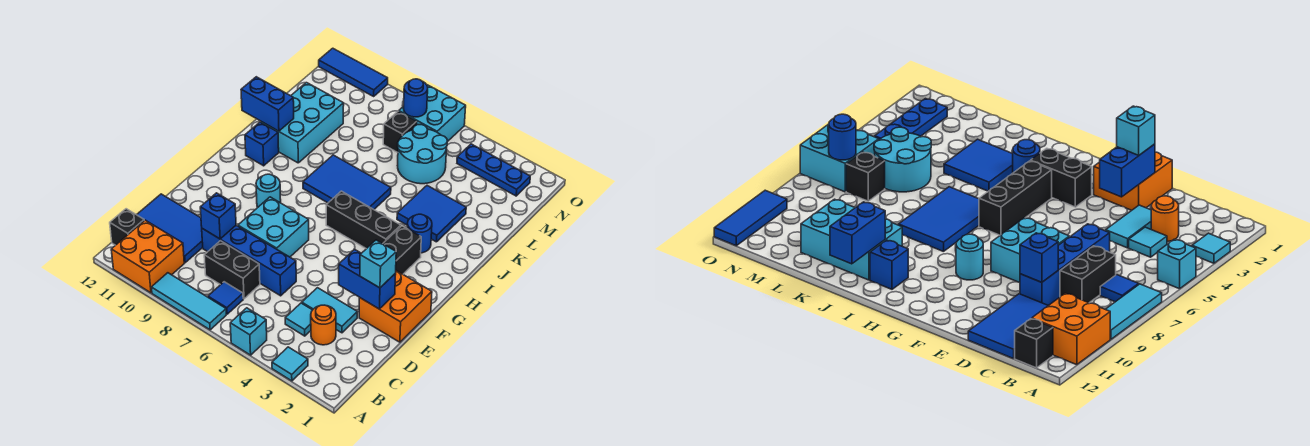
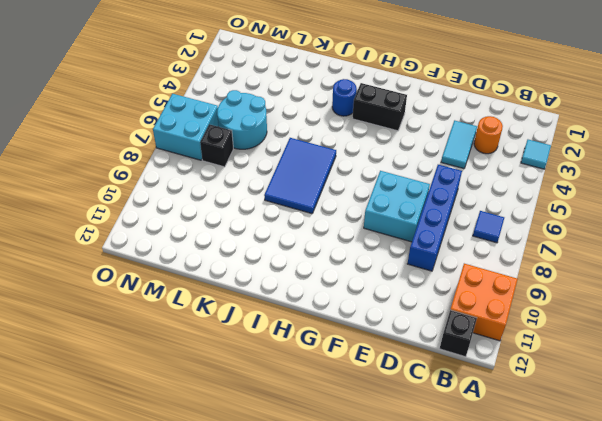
none -> cyan 1x1 brick [230,308,267,355]
none -> cyan 1x3 tile [151,273,226,330]
none -> cyan 1x1 tile [285,303,312,336]
none -> black 1x2 brick [204,241,260,299]

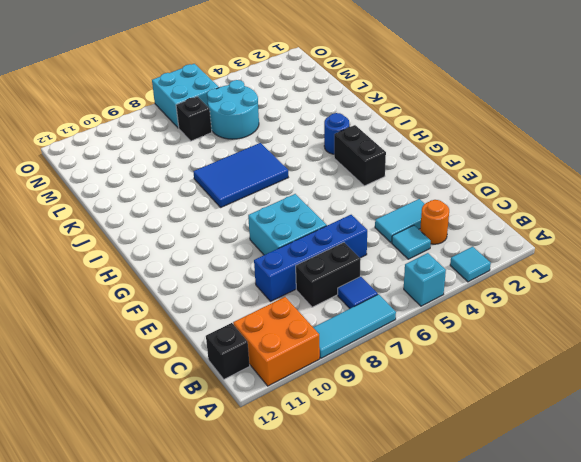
none -> blue 2x3 tile [137,194,203,263]
none -> orange 2x2 brick [359,271,432,342]
none -> cyan 1x1 round brick [256,174,281,207]
none -> black 1x3 brick [326,191,401,249]

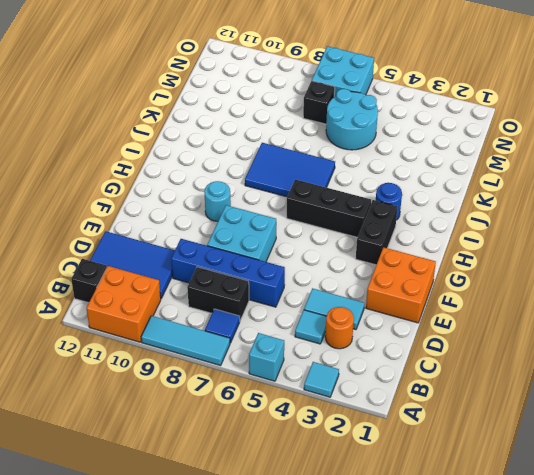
none -> blue 1x1 brick [245,122,279,166]
none -> blue 2x2 tile [397,186,466,242]
none -> cyan 2x3 brick [261,83,344,163]
none -> blue 1x3 plate [457,144,530,196]

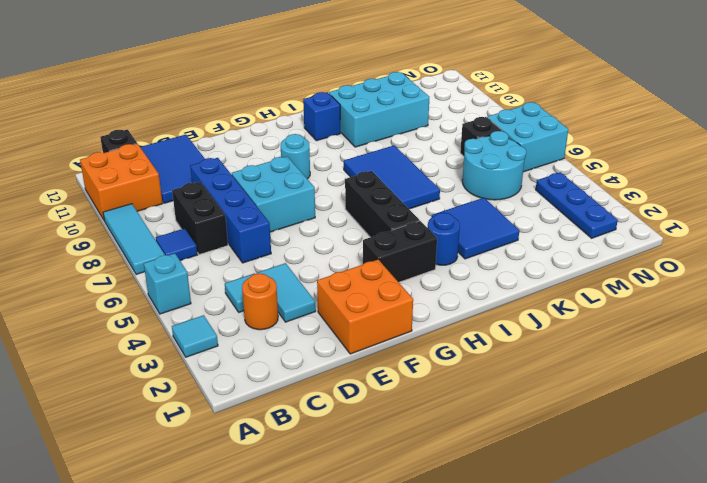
none -> blue 1x3 tile [319,48,388,96]
none -> blue 1x1 brick [200,193,236,239]
none -> blue 1x2 brick [339,249,396,309]
none -> blue 1x2 brick [241,77,294,131]

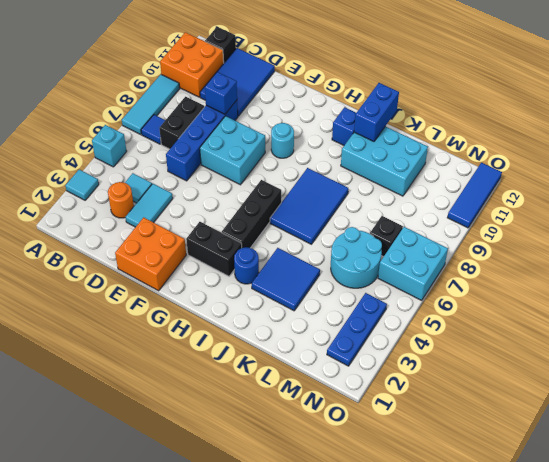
none -> blue 1x2 brick [339,249,396,309]
none -> blue 1x1 round brick [404,79,428,117]
none -> cyan 1x1 brick [360,240,396,288]

